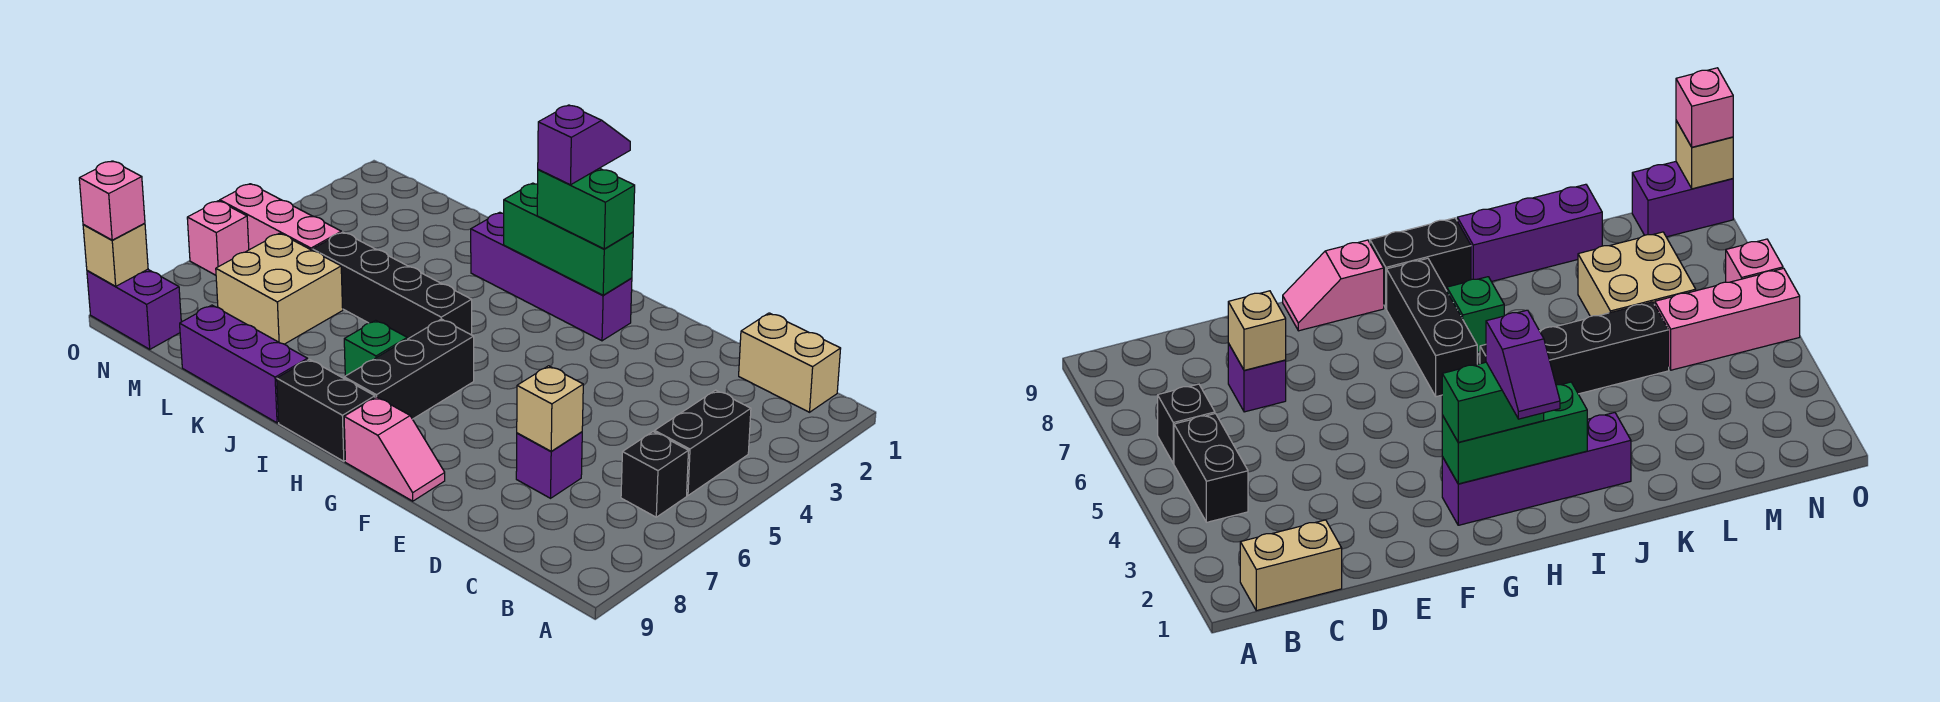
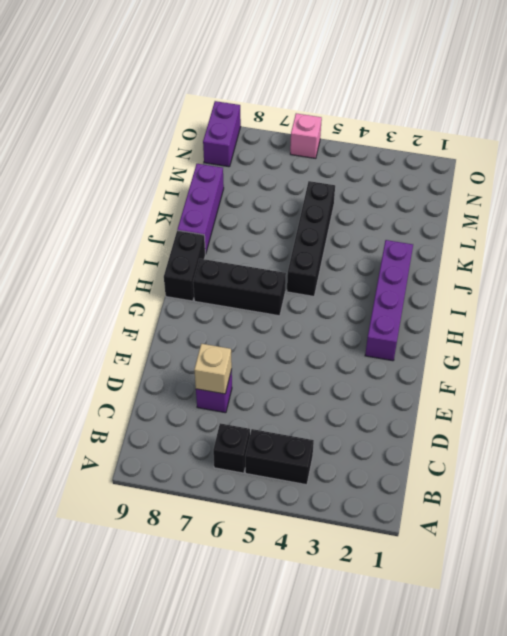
none -> tan 1x2 brick [739,313,841,412]
none -> pink 1x2 slope [344,397,445,501]
none -> green 1x1 brick [344,320,407,376]

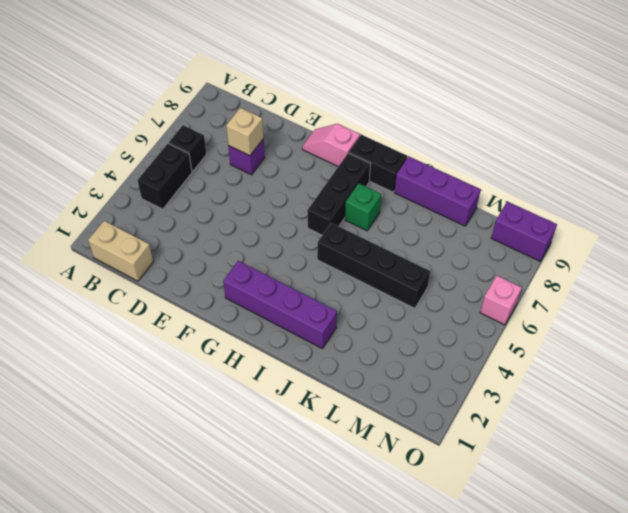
none -> tan 2x2 brick [216,233,343,344]
none -> pink 1x3 brick [220,184,341,250]
none -> green 1x3 brick [504,183,633,295]

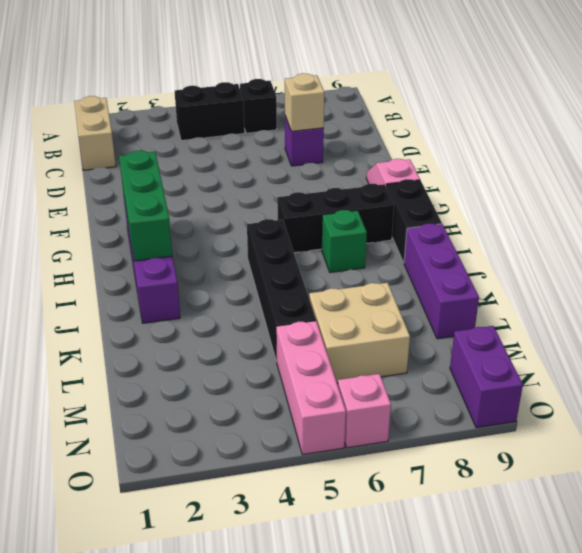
none -> tan 1x1 brick [83,223,148,286]
none -> green 1x2 brick [537,168,635,249]
none -> pink 1x1 brick [79,161,145,240]

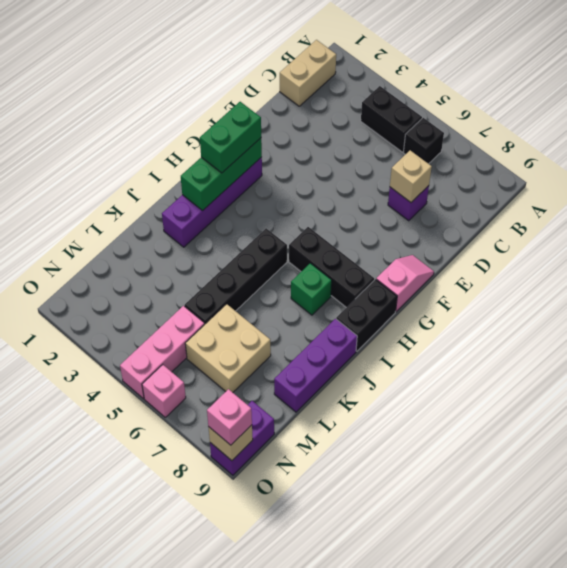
none -> purple 1x2 slope [538,105,630,185]

